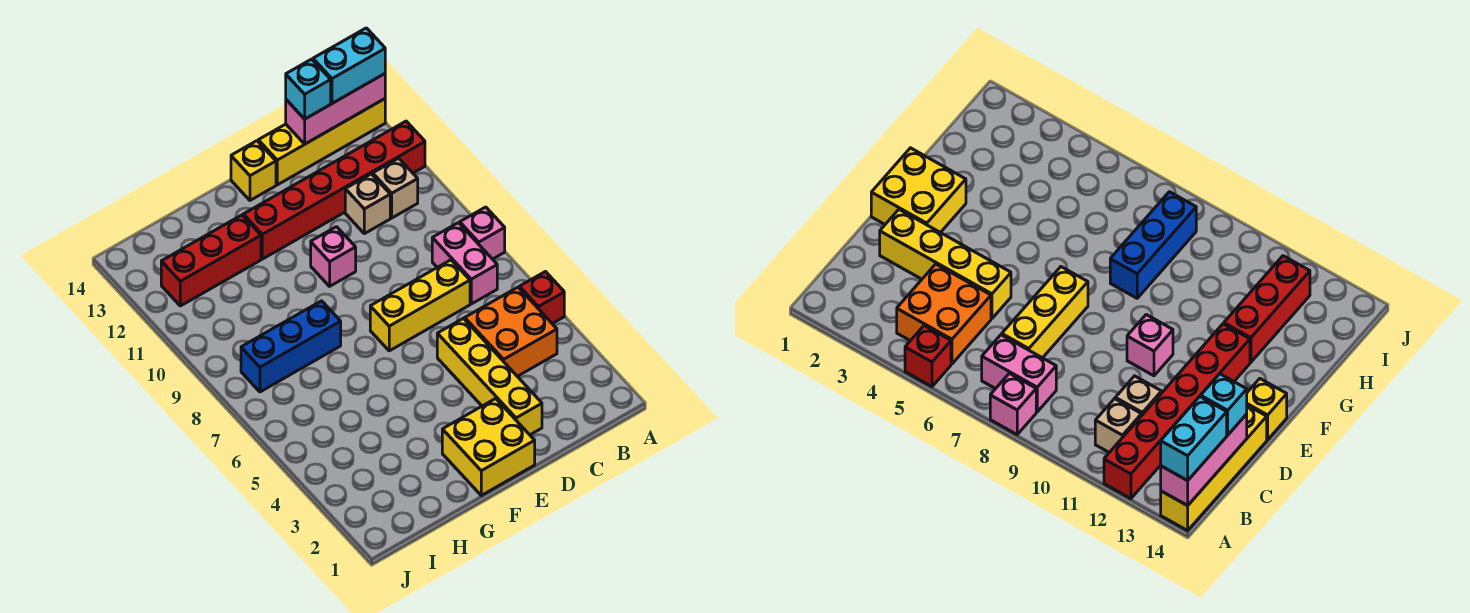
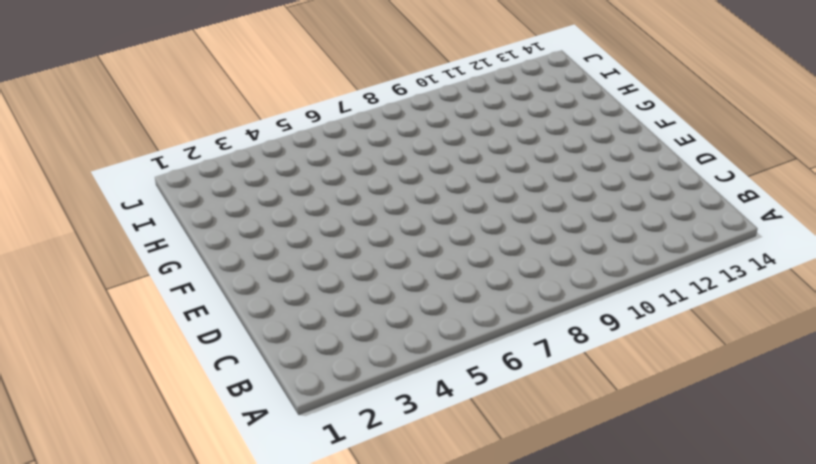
none -> red 1x1 brick [519,272,564,324]
none -> pink 1x1 brick [460,207,505,259]
none -> red 1x6 brick [243,121,425,259]

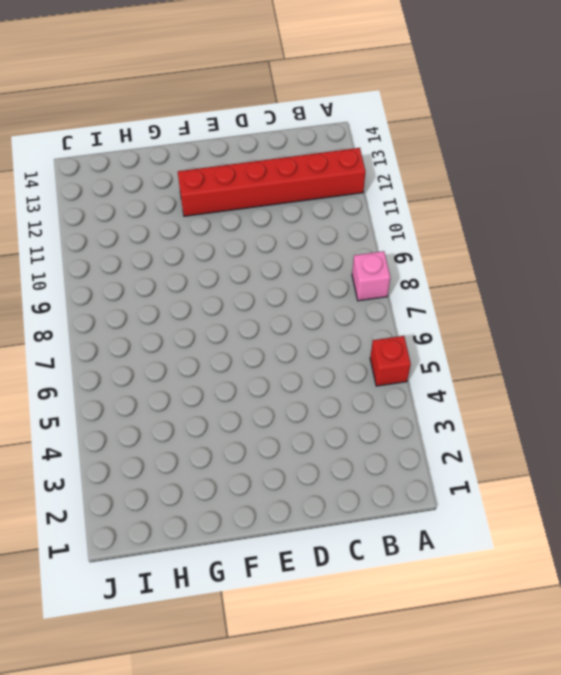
none -> yellow 1x4 brick [258,99,385,185]
none -> orange 2x2 brick [465,287,557,376]
none -> pink 1x2 brick [432,223,497,304]

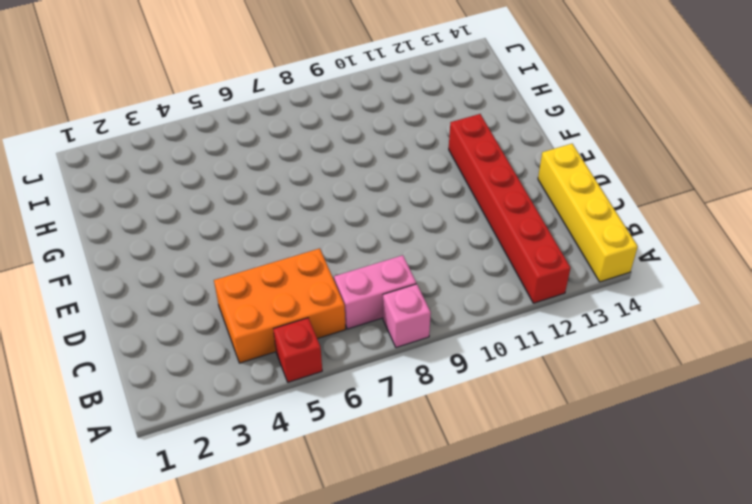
orange 2x3 brick [214,248,346,363] -> orange 2x2 brick [465,287,557,376]
none -> tan 1x1 brick [373,158,418,218]
none -> yellow 1x3 brick [370,260,470,351]
none -> tan 1x1 brick [345,174,390,234]

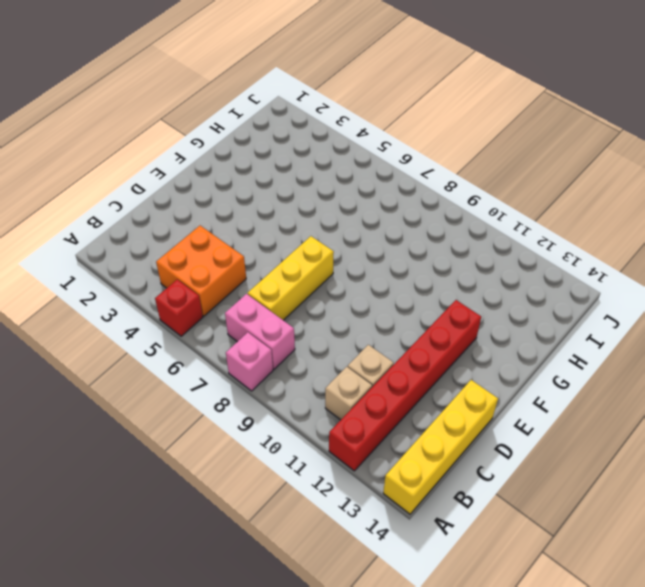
none -> yellow 1x4 brick [437,318,542,435]
none -> yellow 2x2 brick [442,399,535,495]
none -> pink 1x1 brick [311,227,356,286]

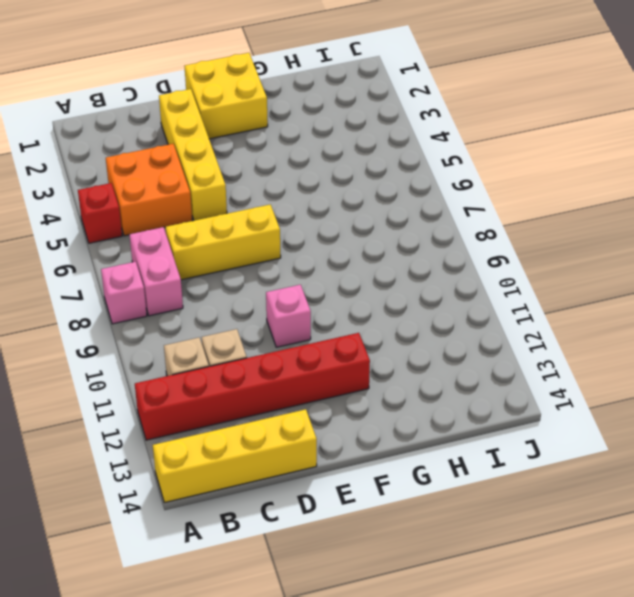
none -> yellow 1x1 brick [231,141,276,200]
none -> blue 1x3 brick [241,301,341,392]
none -> red 1x3 brick [161,215,261,306]

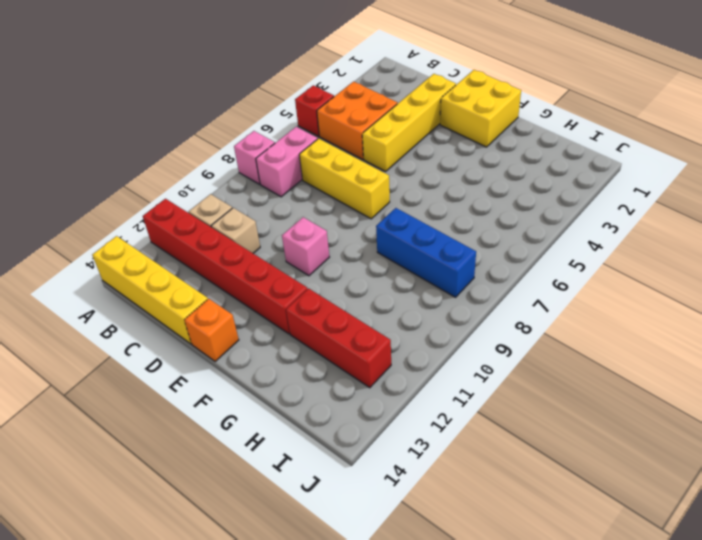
orange 1x1 brick [184,299,239,362] -> yellow 1x1 brick [231,141,276,200]
none -> pink 1x3 brick [286,74,385,144]
none -> cyan 1x2 brick [313,28,385,103]
none -> cyan 1x1 brick [286,59,331,119]

